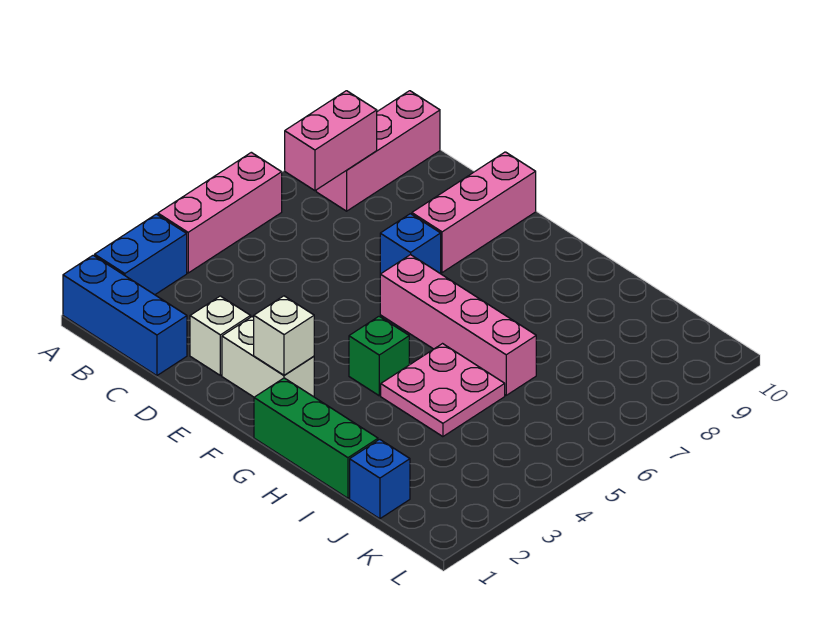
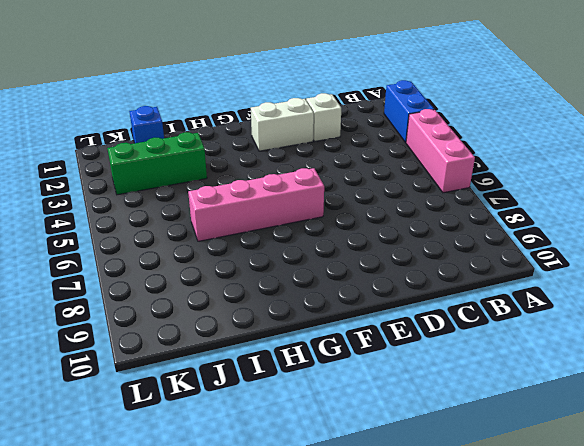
green 1x3 brick [107,132,207,195] -> green 1x3 brick moved to [254,378,378,498]
none -> blue 1x3 brick [63,255,187,376]
none -> pink 1x3 brick [316,91,440,211]
none -> blue 1x1 brick [380,214,441,274]

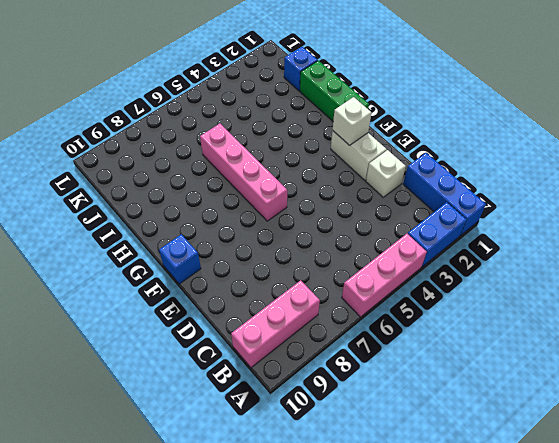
blue 1x1 brick [159,234,201,284] -> blue 1x1 brick moved to [380,214,441,274]
none -> pink 1x3 brick [412,152,536,273]
none -> green 1x1 brick [349,316,409,396]
none -> pink 2x2 plate [381,344,505,437]

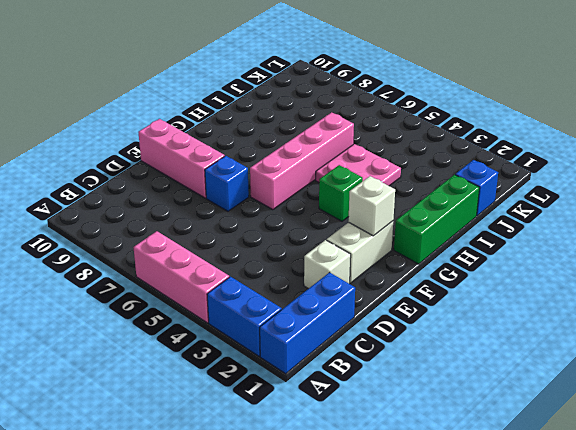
none -> pink 1x3 brick [316,91,440,211]
none -> pink 1x2 brick [285,91,377,191]

